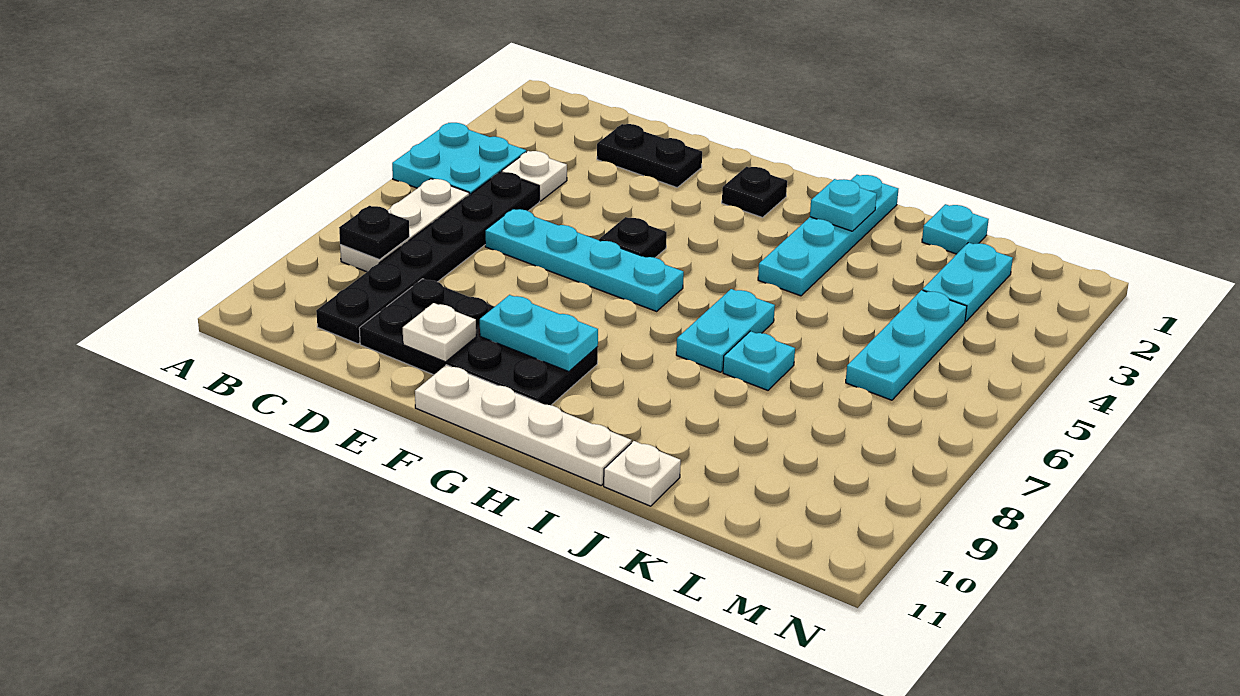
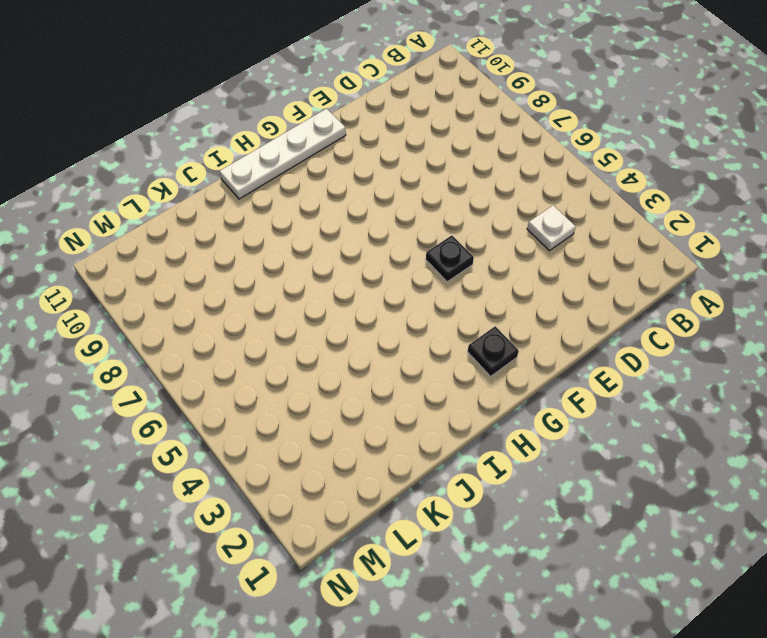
none -> cyan 2x2 plate [392,123,526,194]
none -> white 1x3 plate [340,179,470,272]
none -> black 1x6 plate [316,172,539,344]

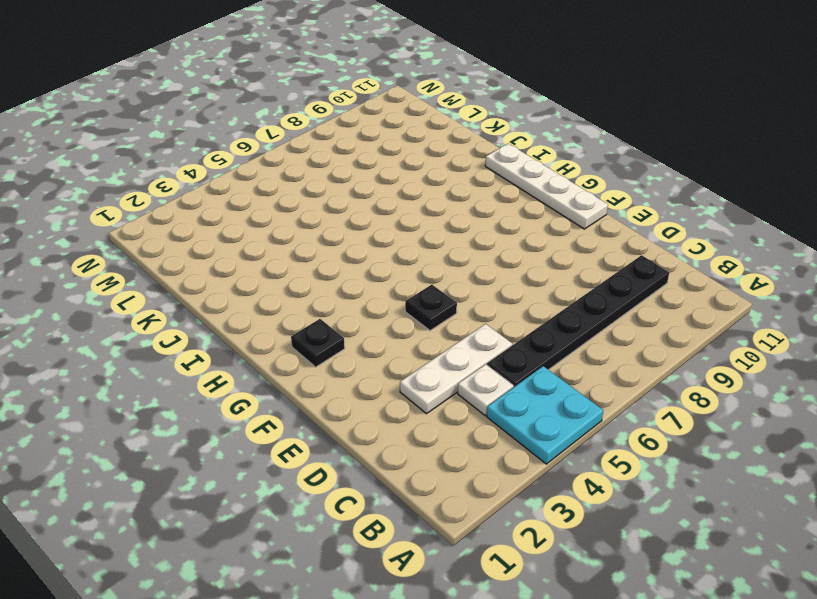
white 1x3 plate [400,324,512,414] -> white 1x3 plate moved to [340,179,470,272]
none -> black 1x2 plate [597,124,702,187]
none -> cyan 1x4 plate [485,209,684,311]
none -> black 2x4 plate [359,279,598,405]

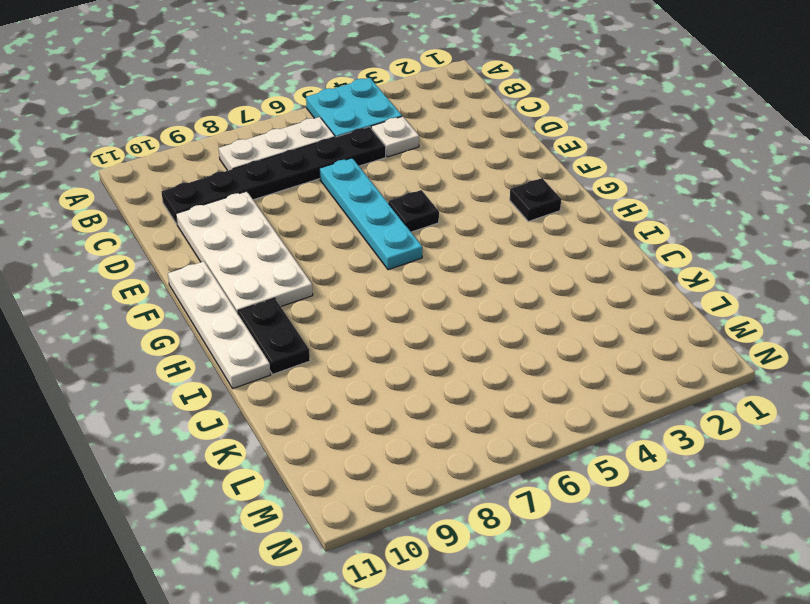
white 2x4 plate [176,191,313,313] -> black 2x4 plate [359,279,598,405]
black 1x2 plate [238,298,310,374] -> black 1x2 plate moved to [597,124,702,187]
none -> cyan 1x4 plate [758,175,898,296]
none -> cyan 1x2 plate [676,289,775,372]
none -> cyan 1x1 plate [723,331,795,390]

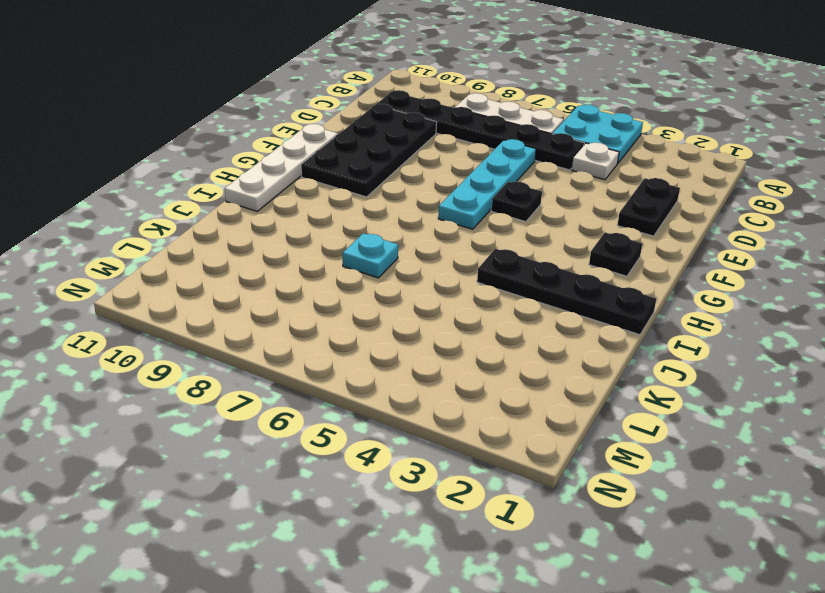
black 1x4 plate [477,249,656,335] -> cyan 1x4 plate [758,175,898,296]
none -> cyan 1x2 plate [676,289,775,372]
none -> white 1x1 plate [604,441,681,506]
none -> cyan 1x1 plate [922,204,989,254]

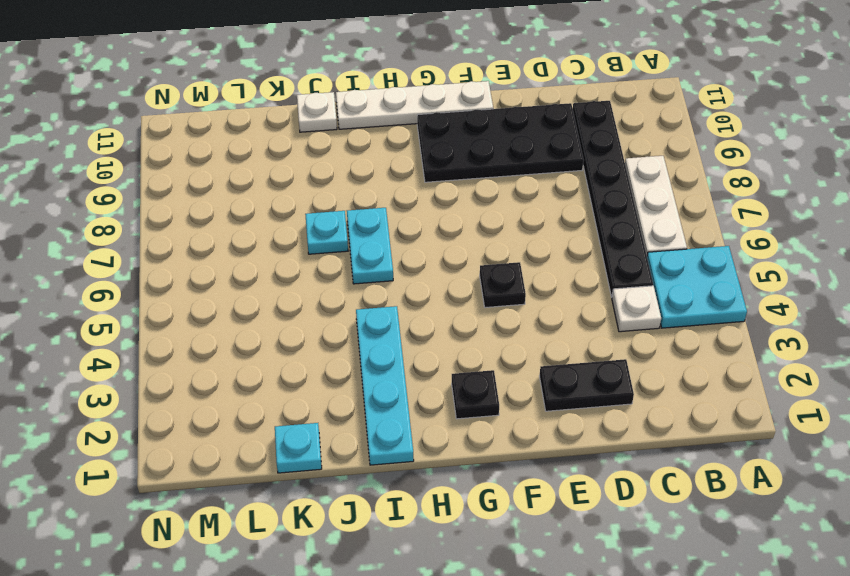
none -> cyan 1x4 plate [485,209,684,311]
none -> cyan 1x2 plate [923,243,1013,322]
none -> cyan 1x3 plate [846,290,967,400]

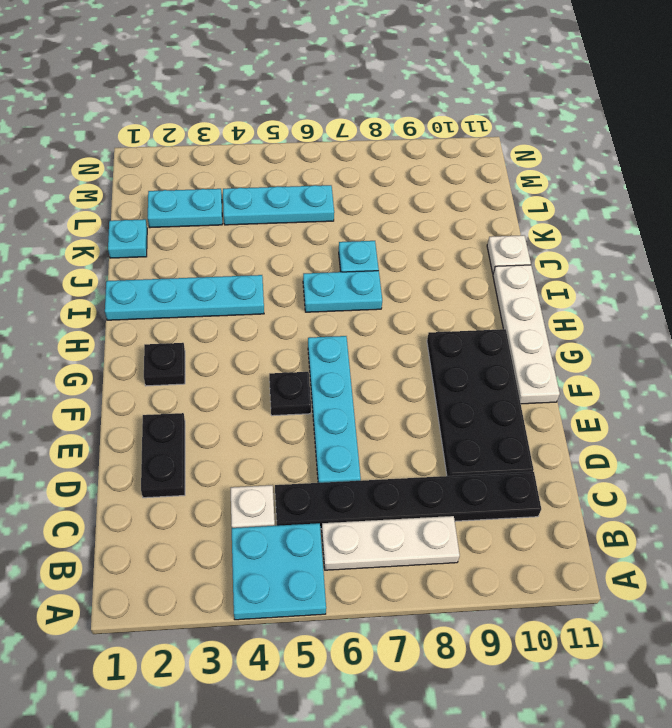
none -> black 1x1 plate [339,206,409,260]
none -> white 1x1 plate [403,303,476,362]
none -> cyan 1x2 plate [480,295,598,372]

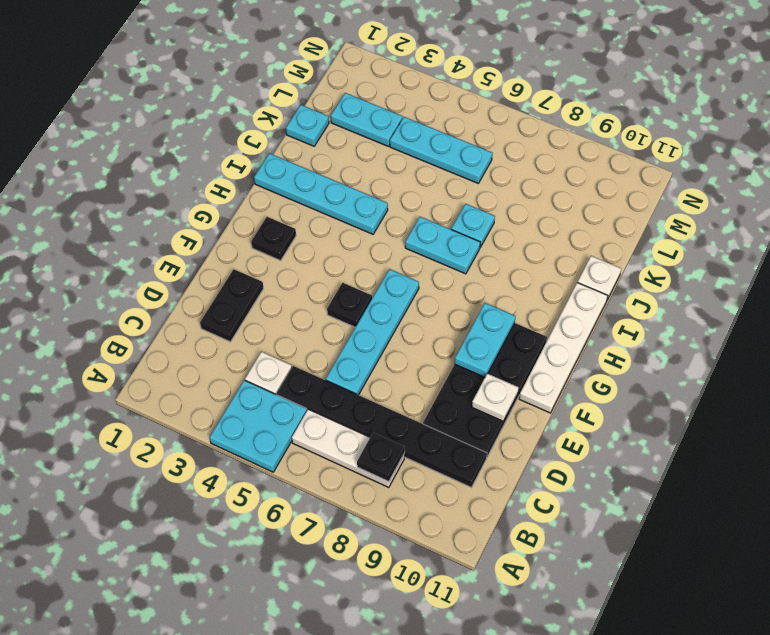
none -> cyan 1x1 plate [810,179,877,231]

